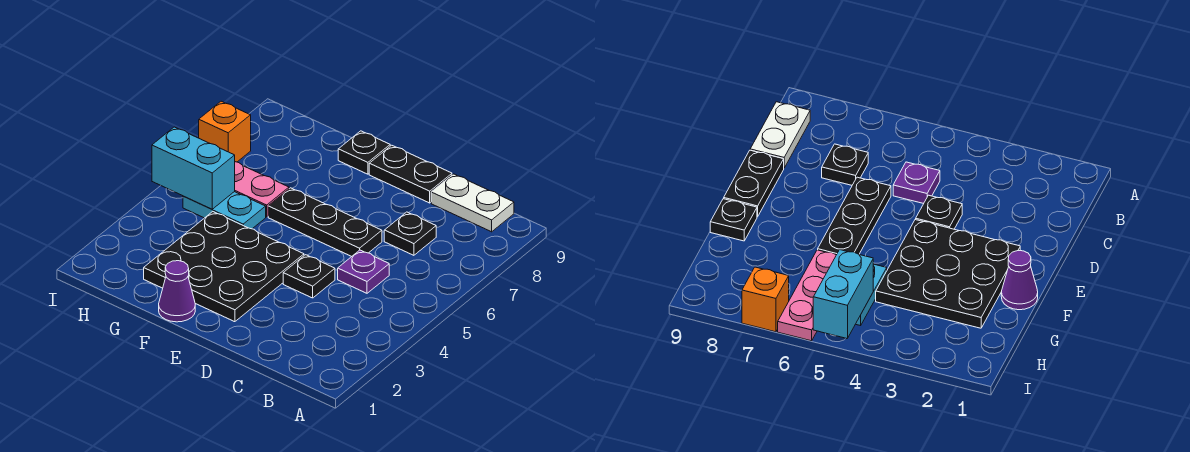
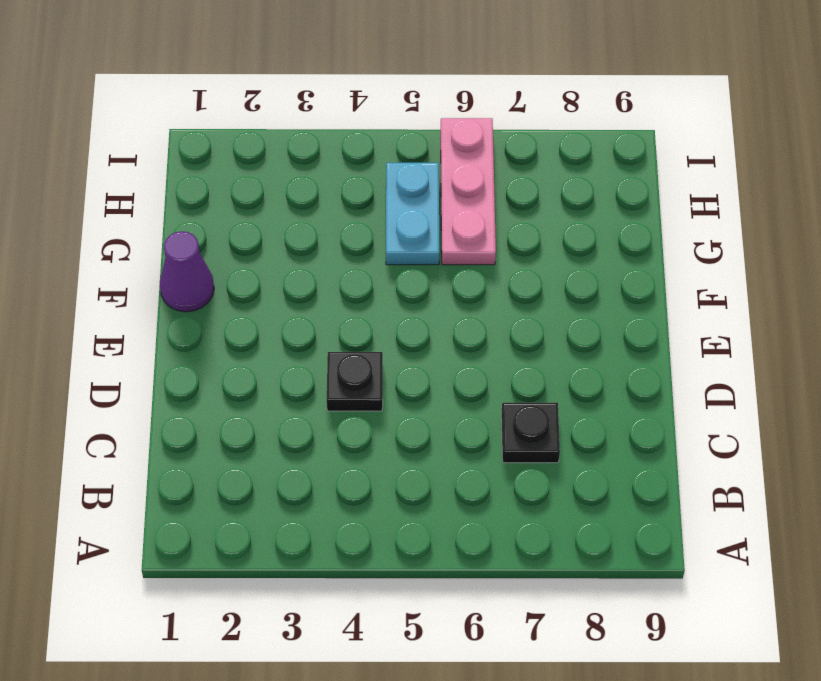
none -> white 1x2 plate [431,174,514,232]
none -> purple 1x1 plate [338,250,389,293]
none -> black 1x3 plate [268,188,382,257]

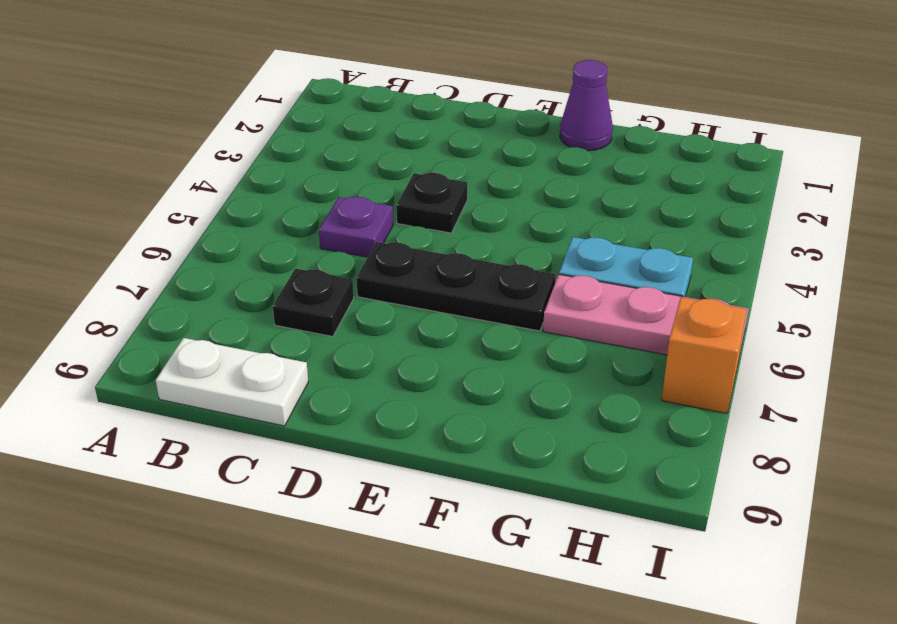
none -> black 1x2 plate [369,145,452,203]
none -> black 3x3 plate [144,212,304,322]
none -> black 1x1 plate [338,131,390,174]

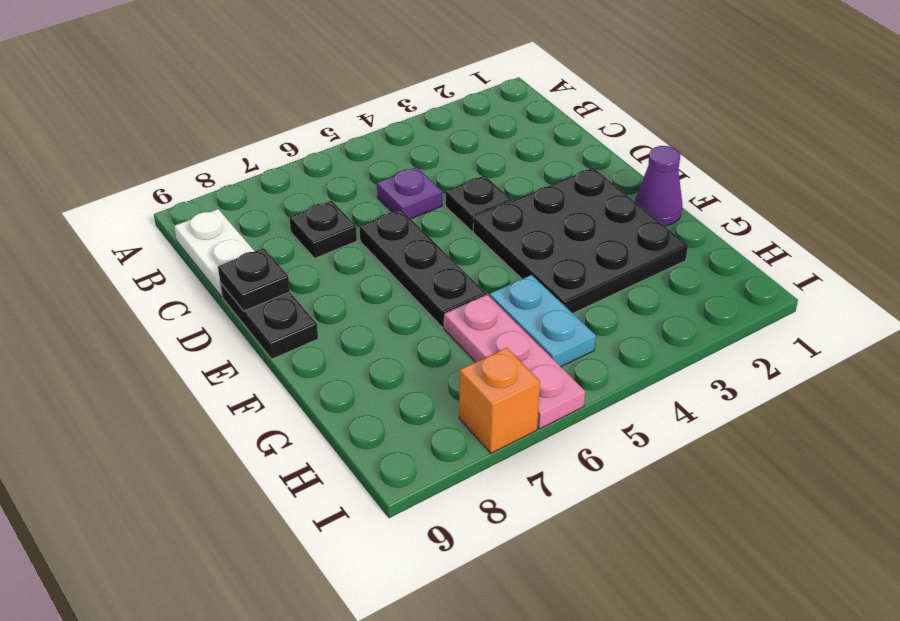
black 1x1 plate [218,248,290,311] -> black 1x1 plate moved to [338,131,390,174]
none -> cyan 1x2 brick [152,127,235,209]

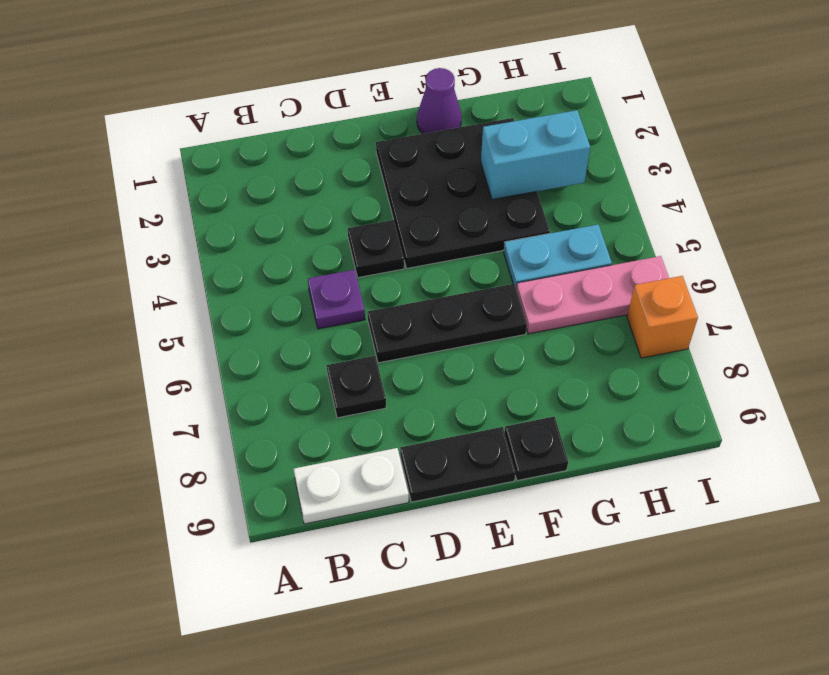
cyan 1x2 brick [481,110,590,199] -> cyan 1x2 brick moved to [152,127,235,209]

